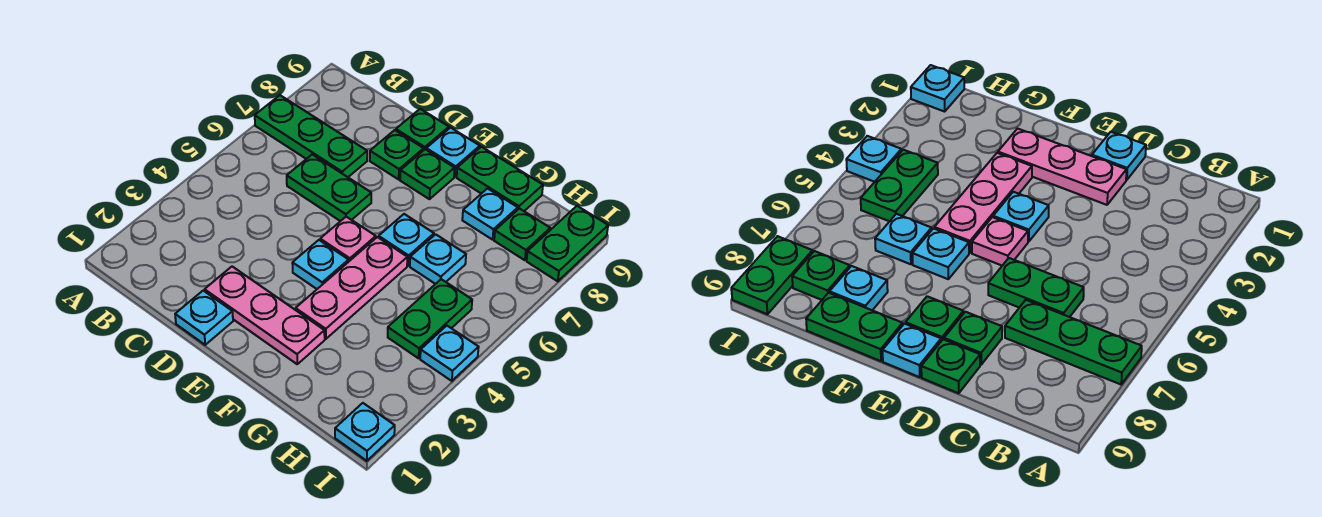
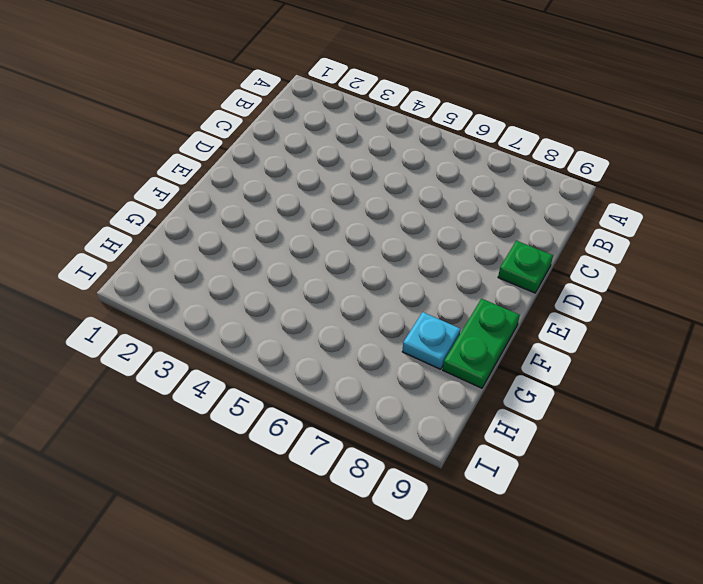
none -> green 1x3 plate [255,95,367,177]
none -> green 1x2 plate [287,154,371,221]
none -> cyan 1x1 plate [175,291,233,345]

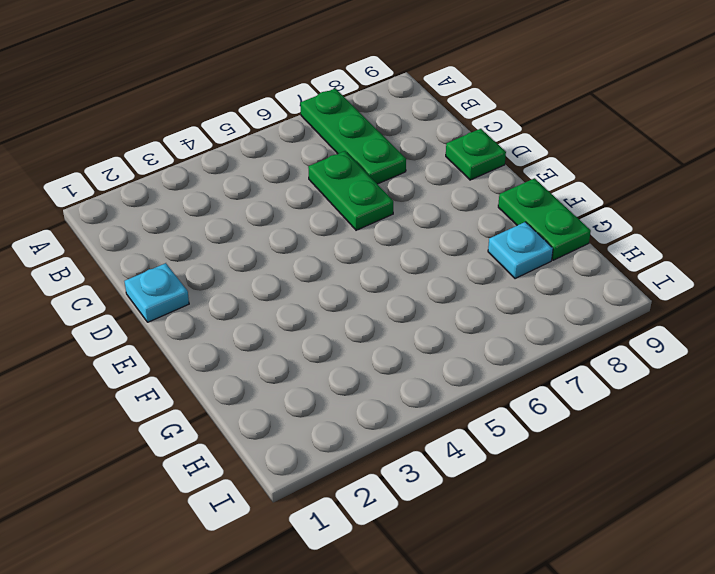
none -> pink 1x3 plate [205,267,325,364]
none -> green 1x1 plate [370,130,424,179]
none -> cyan 1x1 plate [292,240,349,289]

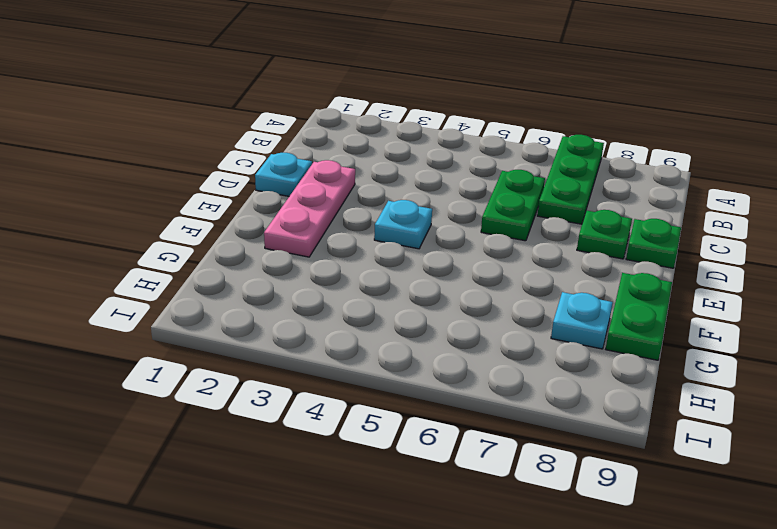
none -> pink 1x1 plate [320,217,376,261]
none -> green 1x1 plate [400,149,455,199]
none -> cyan 1x1 plate [426,128,480,177]

